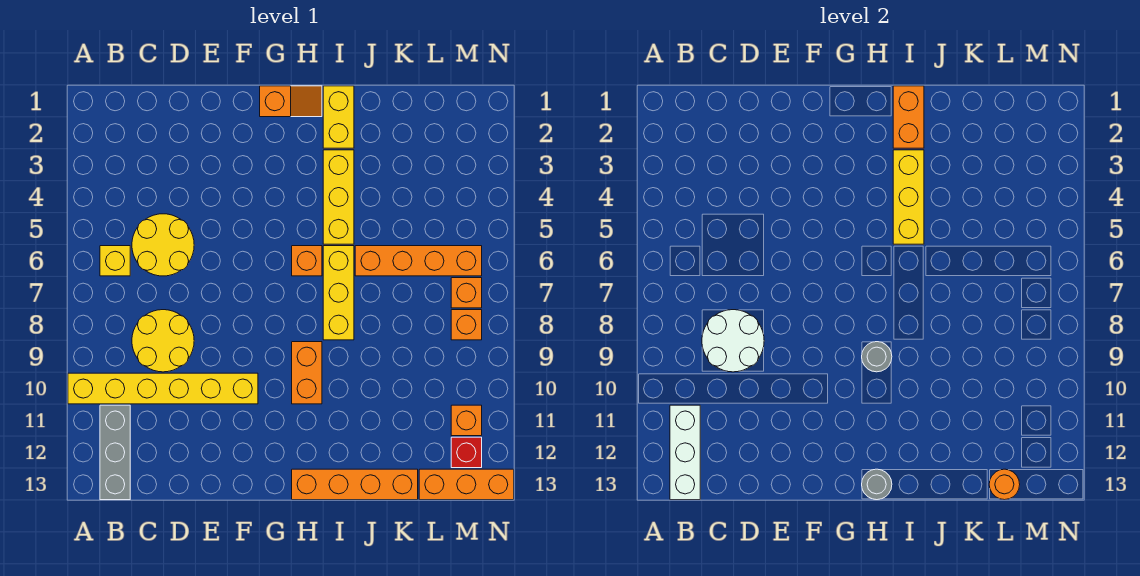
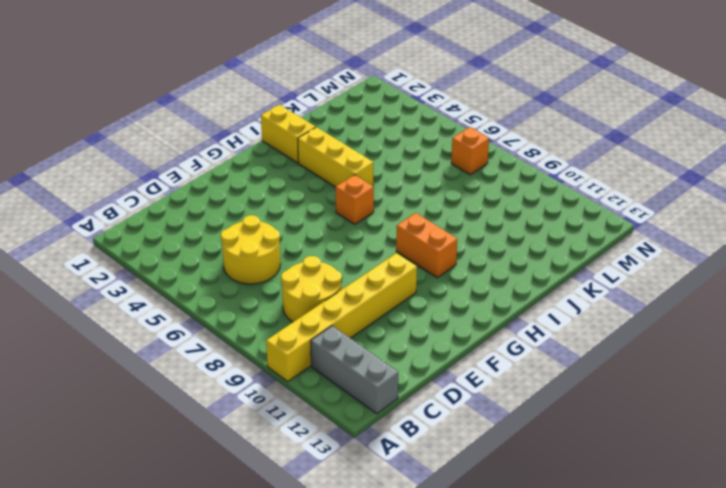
none -> yellow 1x1 brick [100,246,130,276]
none -> orange 1x2 slope [260,86,322,117]
none -> orange 1x4 brick [292,469,418,500]

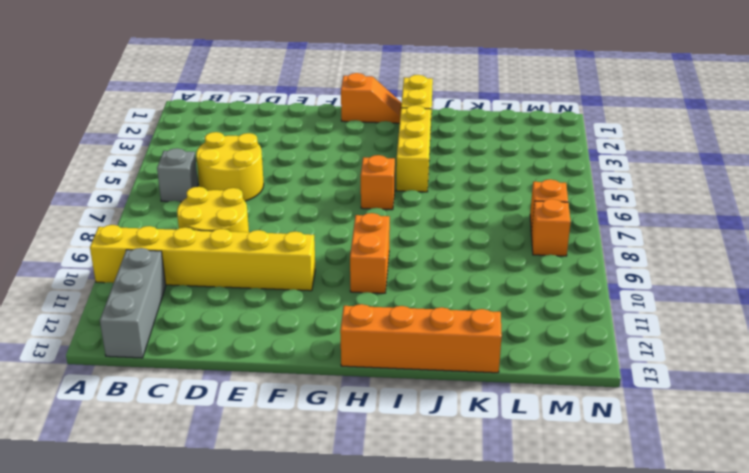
grey 1x1 brick [157,148,198,202] -> yellow 1x1 brick [100,246,130,276]
none -> yellow 1x3 brick [323,246,354,340]
none -> orange 1x4 brick [355,246,482,276]
none -> orange 1x3 brick [419,469,514,500]

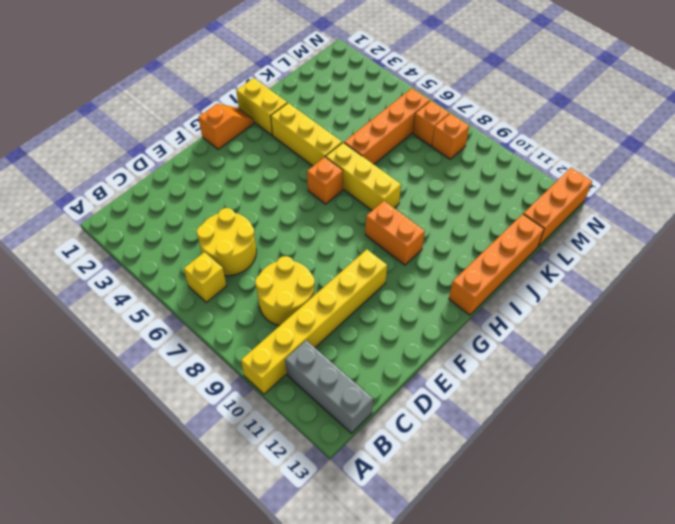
none -> orange 1x1 brick [451,405,482,436]
none -> red 1x1 brick [451,437,482,468]
none -> white 1x3 brick [670,405,700,500]

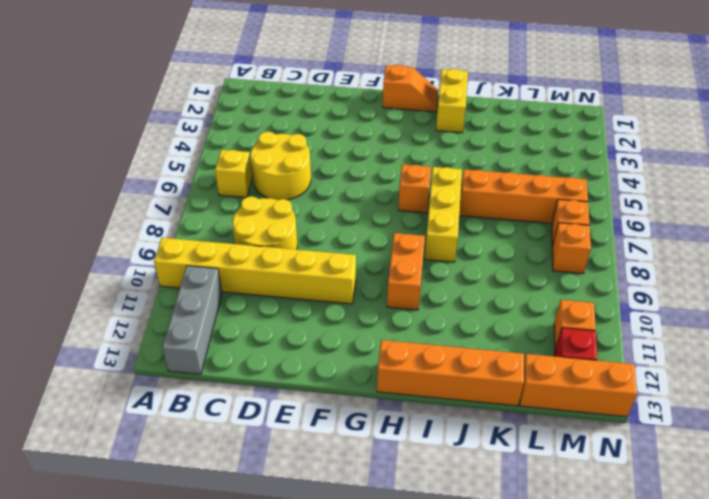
none -> yellow 1x3 brick [323,150,354,244]
none -> white 1x3 brick [670,405,700,500]
none -> white 2x2 round brick [702,310,764,372]

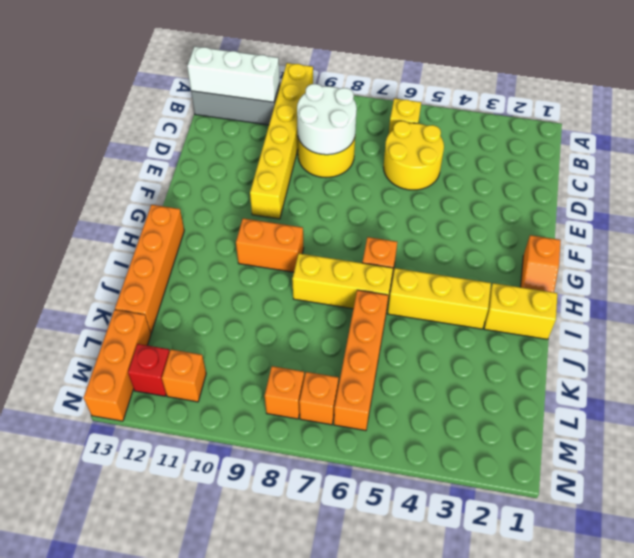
none -> grey 1x1 round brick [862,342,892,372]
none -> grey 1x1 round brick [862,469,892,500]
none -> orange 1x2 brick [893,86,924,148]

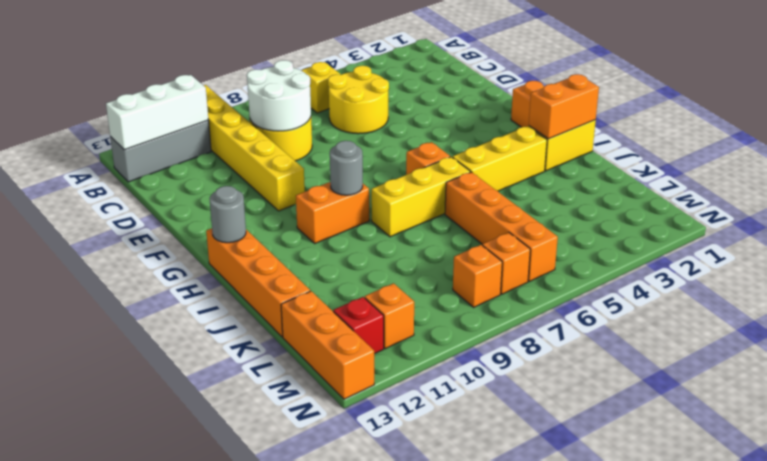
none -> yellow 1x3 brick [893,150,924,244]
none -> orange 1x1 round brick [989,469,1020,500]

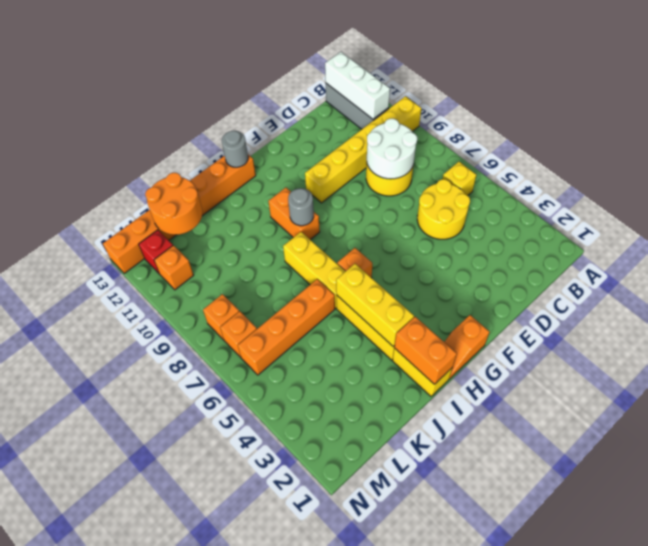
orange 2x2 round brick [145,173,202,235] -> orange 1x1 round brick [989,469,1020,500]

